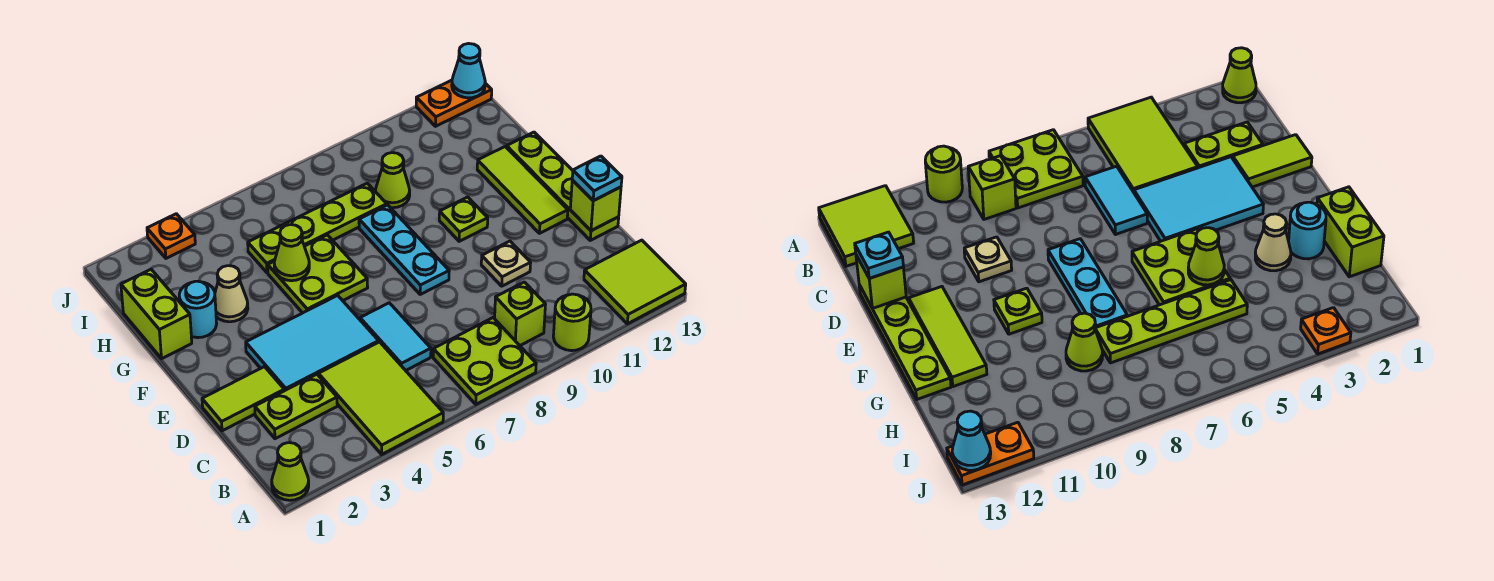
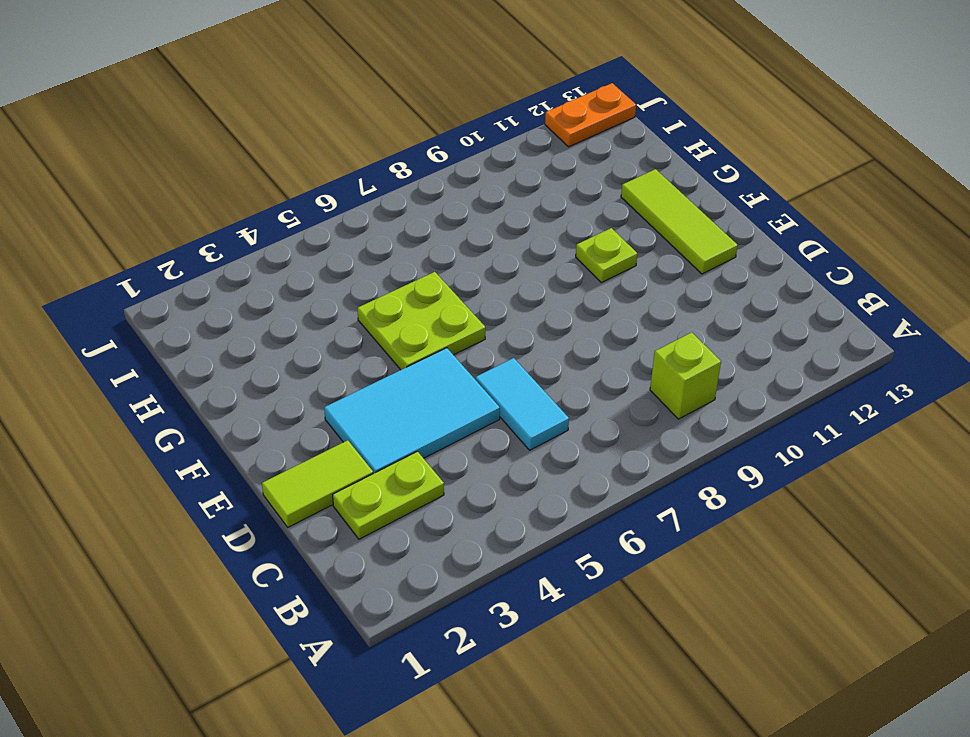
none -> lime 1x1 cone [272,443,309,500]
none -> lime 2x3 tile [319,342,443,454]
none -> lime 2x2 plate [433,318,536,404]

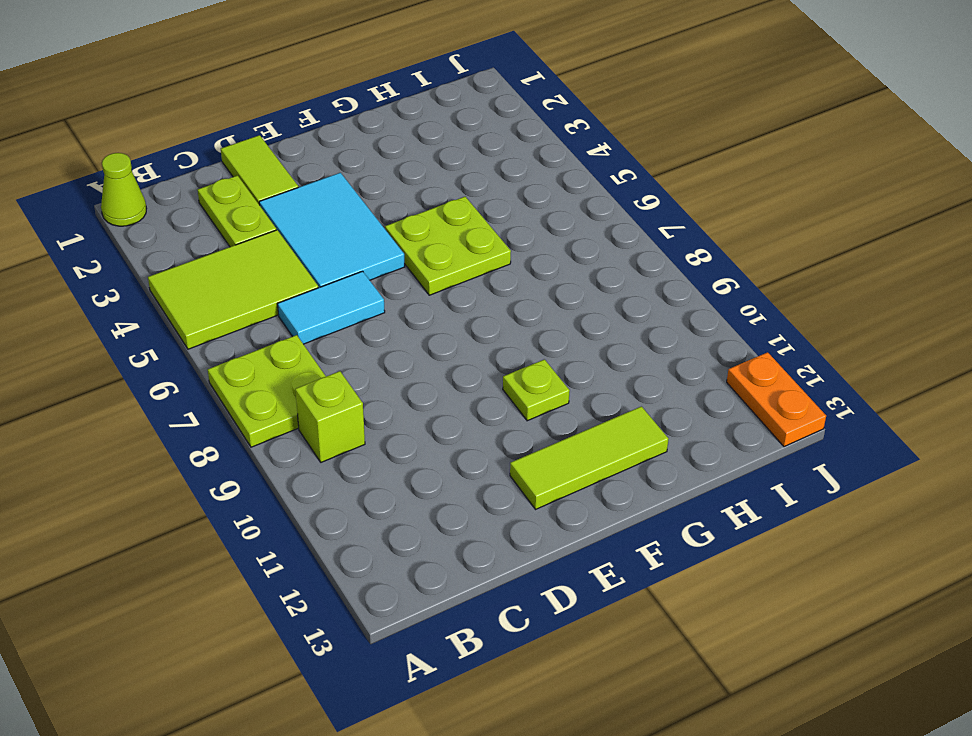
none -> lime 1x1 round brick [553,294,591,351]
none -> lime 2x2 tile [584,240,686,324]
none -> tan 1x1 plate [481,241,531,286]

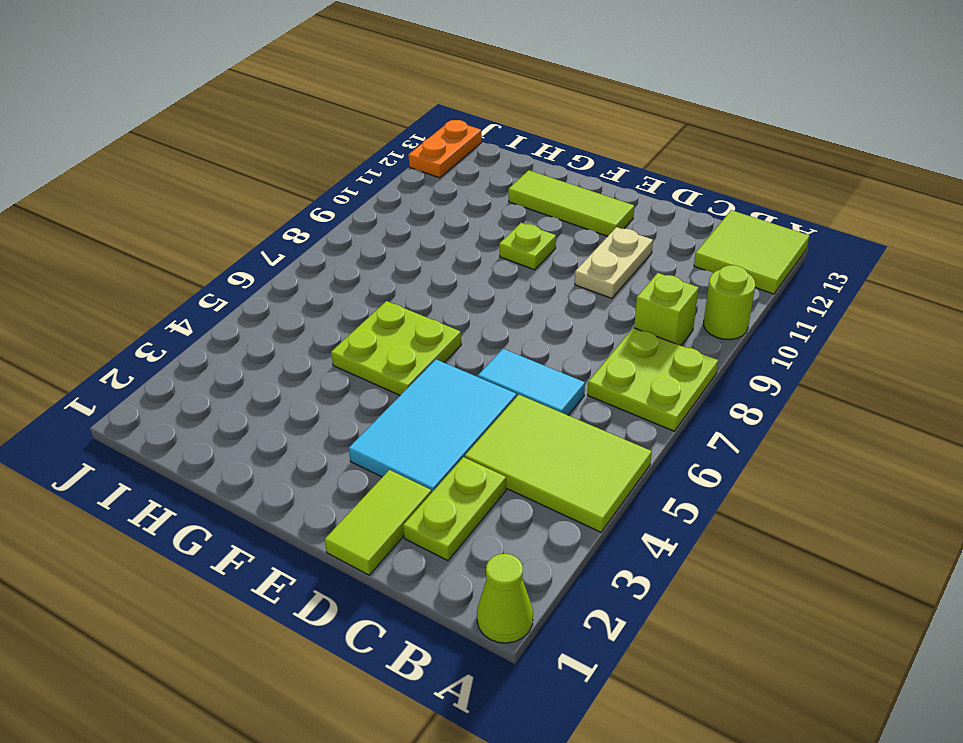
tan 1x2 plate [575,227,653,298] -> tan 1x1 plate [481,241,531,286]
none -> lime 1x4 plate [507,132,619,240]
none -> cyan 1x3 plate [359,205,449,294]
none -> lime 1x2 brick [121,269,192,358]

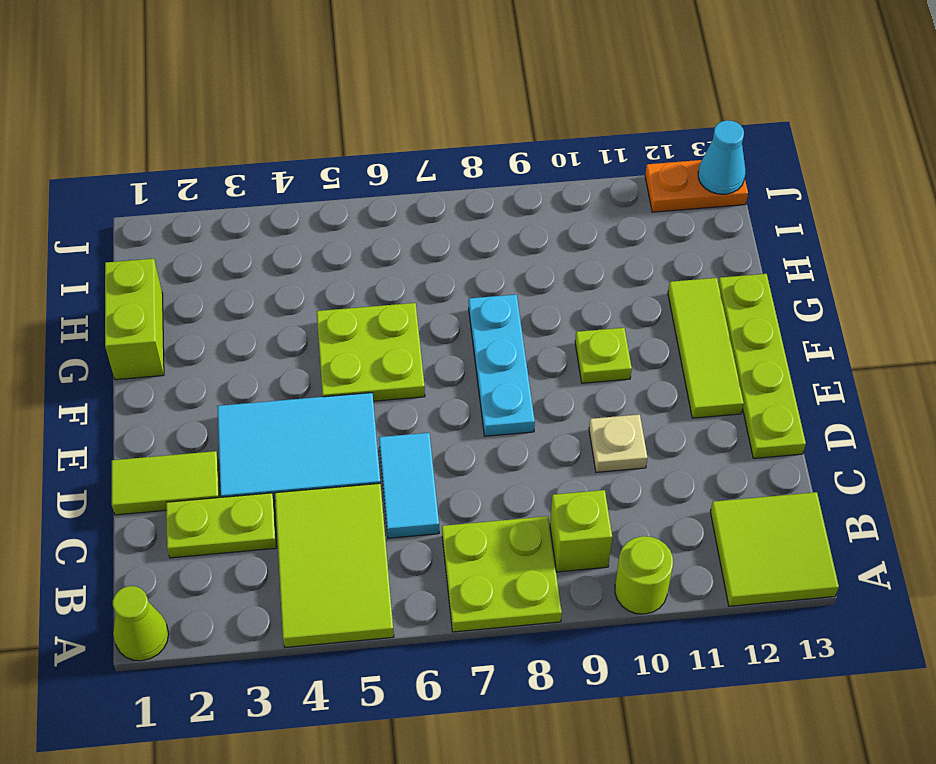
none -> cyan 1x1 round brick [179,281,217,338]
none -> tan 1x1 cone [215,266,248,322]
none -> lime 1x4 plate [248,183,387,273]

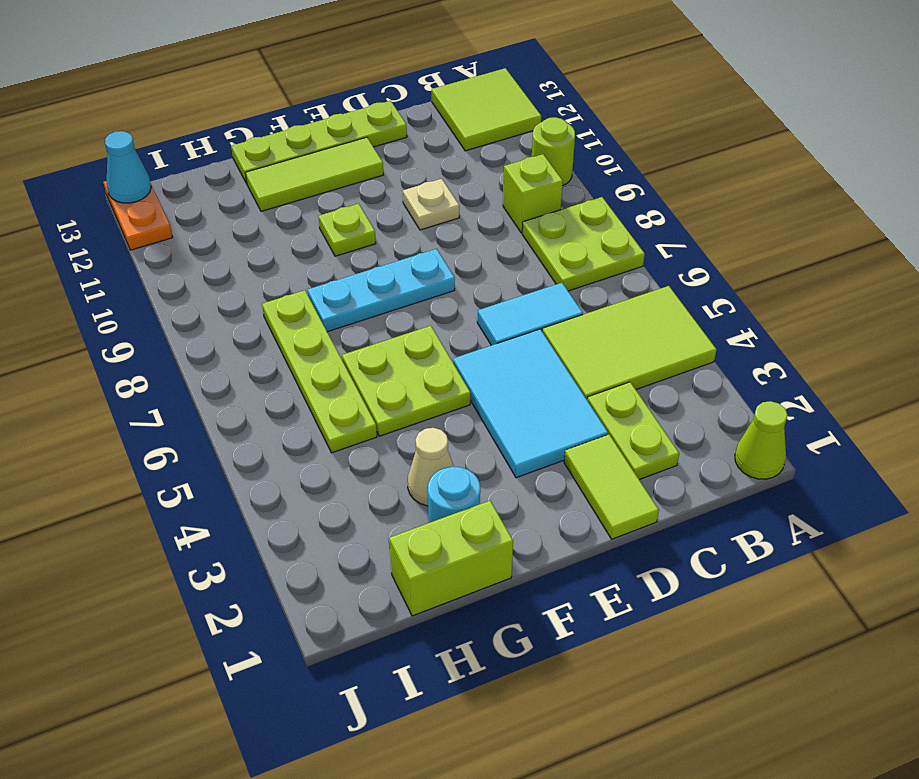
none -> lime 1x1 cone [375,153,410,208]
none -> orange 1x1 plate [147,214,195,258]
none -> lime 1x1 brick [570,180,621,231]

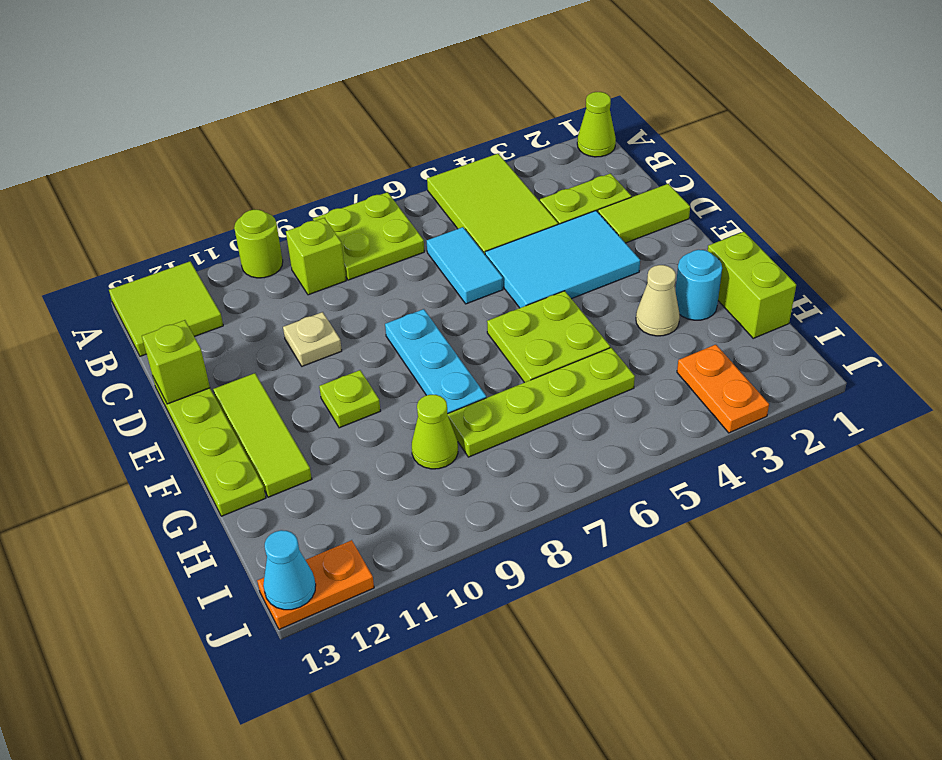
orange 1x2 plate [677,345,769,433] -> orange 1x1 plate [147,214,195,258]
none -> lime 1x1 cone [274,225,309,281]
none -> cyan 1x1 plate [572,156,622,201]

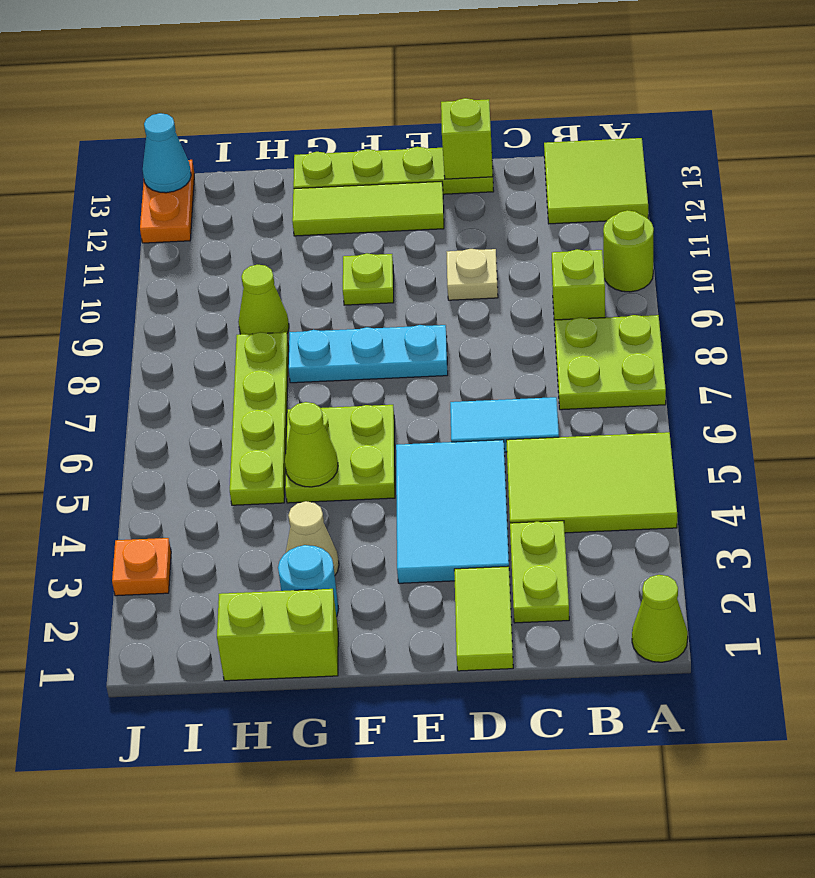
none -> cyan 1x1 plate [572,156,622,201]

